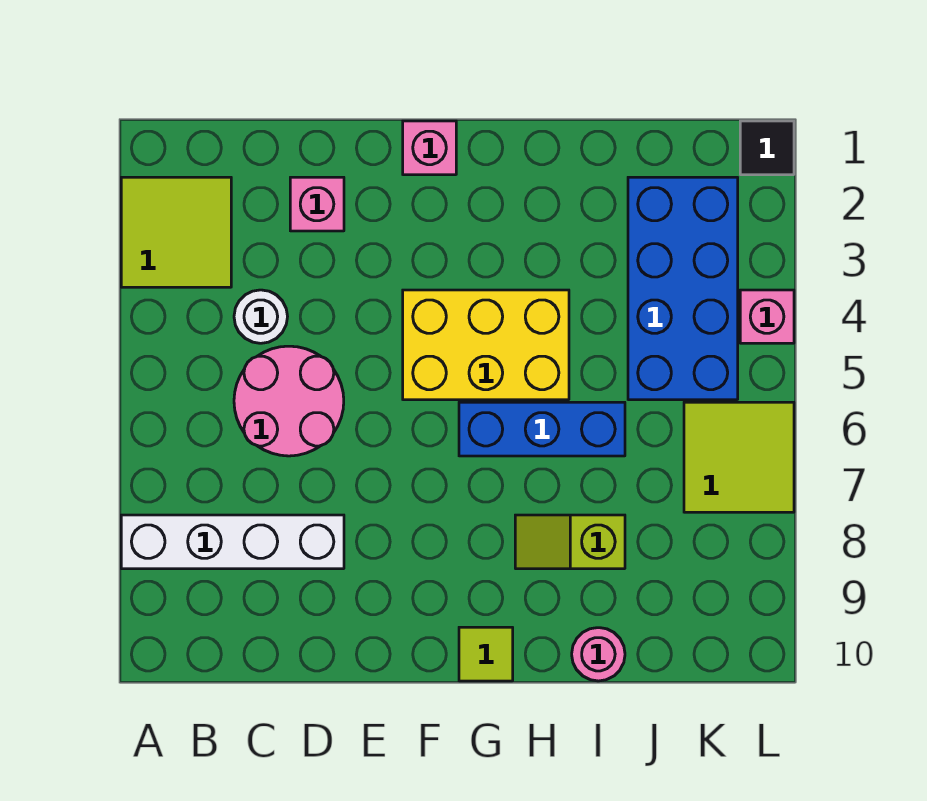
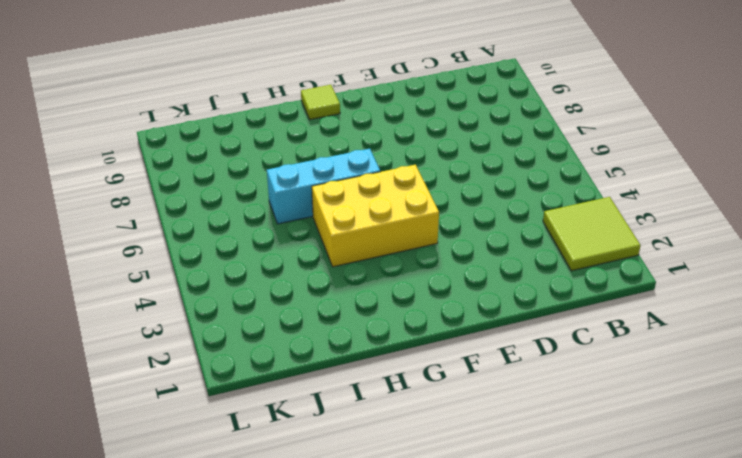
cyan 1x3 brick [267,149,380,224] -> blue 1x3 brick [459,402,625,456]
none -> white 1x4 brick [121,515,344,569]
none -> white 1x1 round brick [234,290,288,343]
none -> pink 2x2 round brick [234,346,344,456]

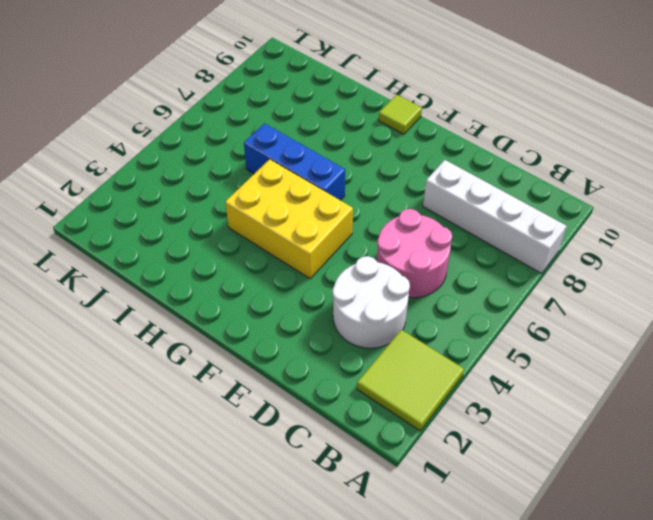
white 2x2 round brick [333,256,410,348] -> white 1x1 round brick [234,290,288,343]
none -> pink 1x1 brick [290,177,344,231]
none -> pink 1x1 brick [403,121,456,175]
none -> lime 1x2 slope [515,515,625,569]

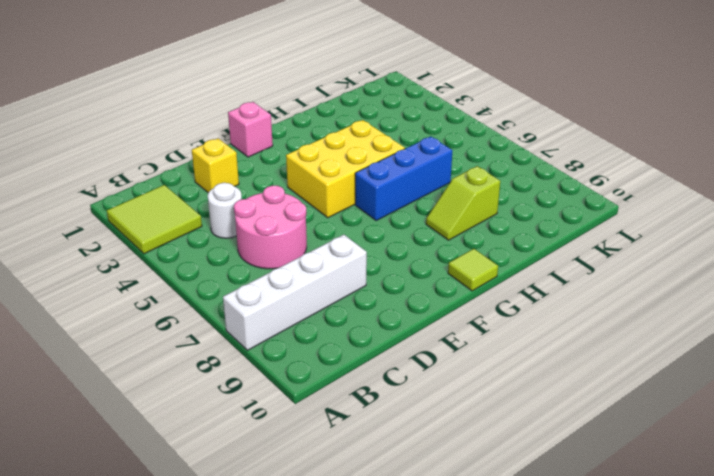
yellow 1x1 brick [192,138,239,193] -> pink 1x1 brick [290,177,344,231]
none -> pink 1x1 round brick [572,628,625,681]
none -> blue 2x4 brick [628,177,738,400]
none -> lime 2x2 tile [684,402,794,512]

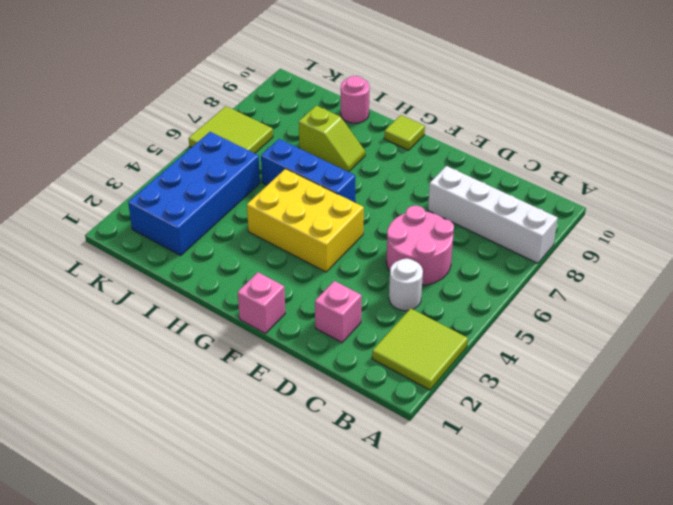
none -> black 1x1 tile [740,121,794,175]
none -> pink 1x1 brick [740,290,794,343]

